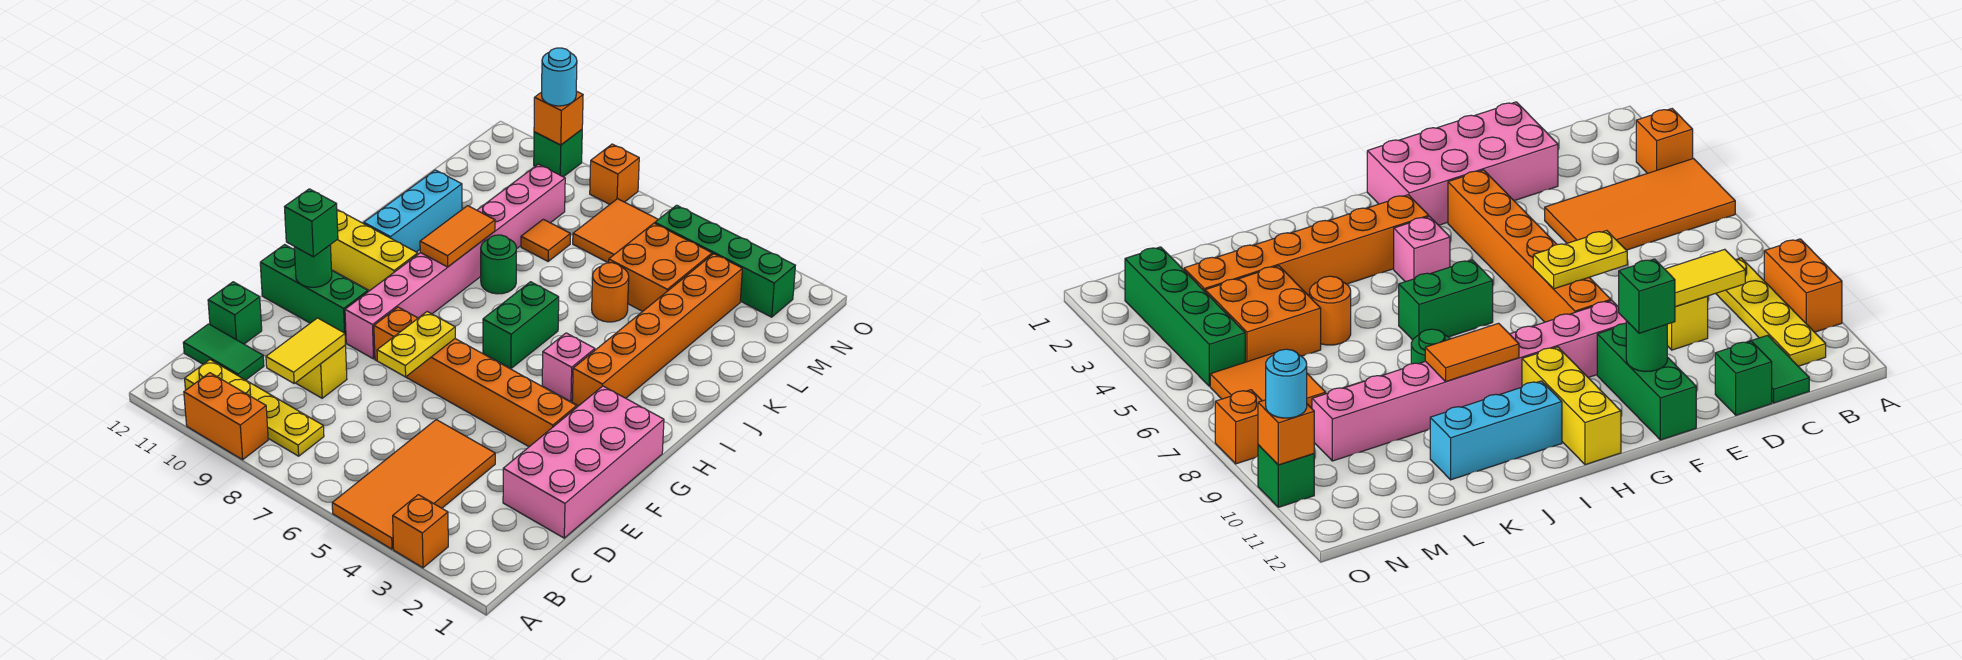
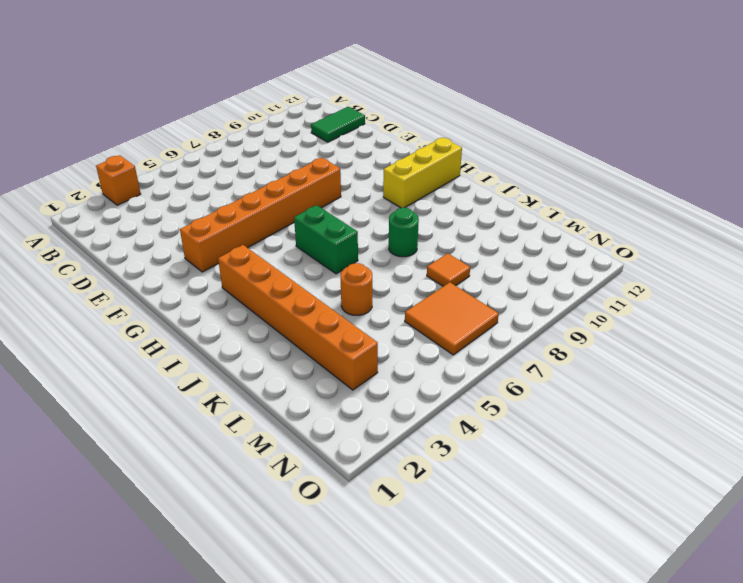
none -> orange 2x4 tile [332,420,495,549]
none -> orange 1x2 brick [184,373,268,460]
none -> yellow 1x4 plate [185,360,324,456]
none -> pink 2x4 brick [503,386,664,538]

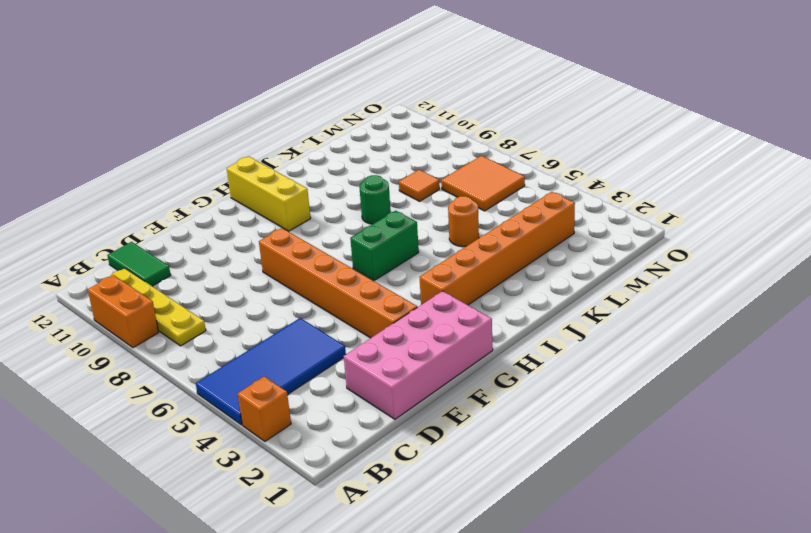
blue 2x4 tile [196,318,346,425] -> orange 2x4 tile [332,420,495,549]
none -> yellow 1x1 brick [296,345,347,398]
none -> green 1x1 brick [208,282,262,344]
none -> pink 1x8 brick [345,164,565,359]
none -> green 1x3 brick [260,245,368,342]

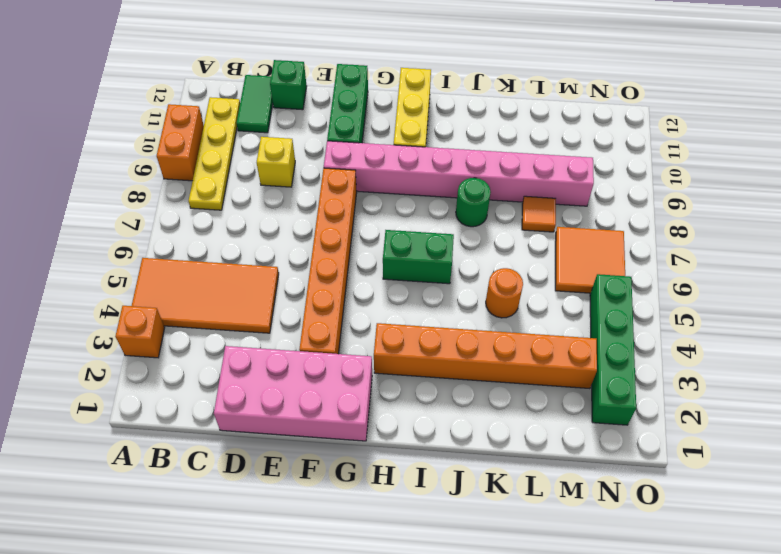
none -> pink 1x1 brick [542,333,595,402]
none -> cyan 1x3 brick [364,170,462,252]
none -> orange 2x2 brick [609,223,712,311]
none -> orange 1x1 brick [590,144,639,205]

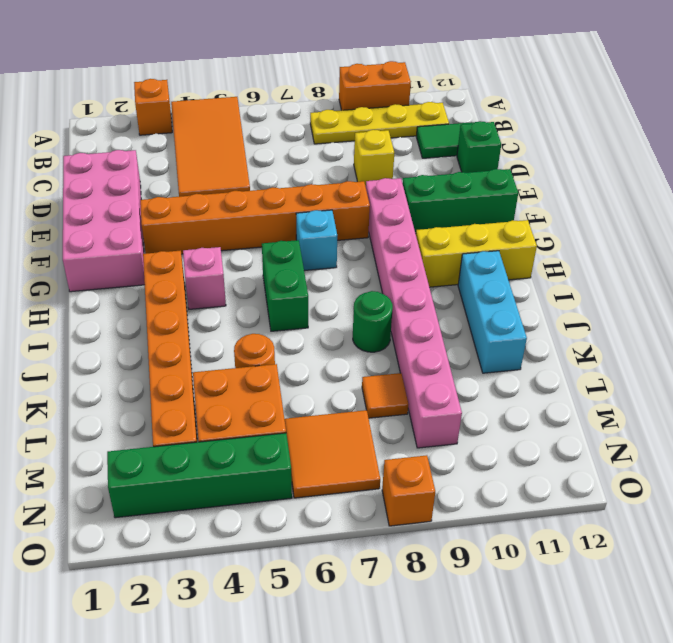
cyan 1x1 brick [296,210,337,271] -> none
none -> green 1x1 brick [534,130,582,177]
none -> yellow 1x2 tile [266,318,346,383]
none -> yellow 1x2 plate [377,312,455,377]
none -> green 1x1 round brick [294,245,332,287]

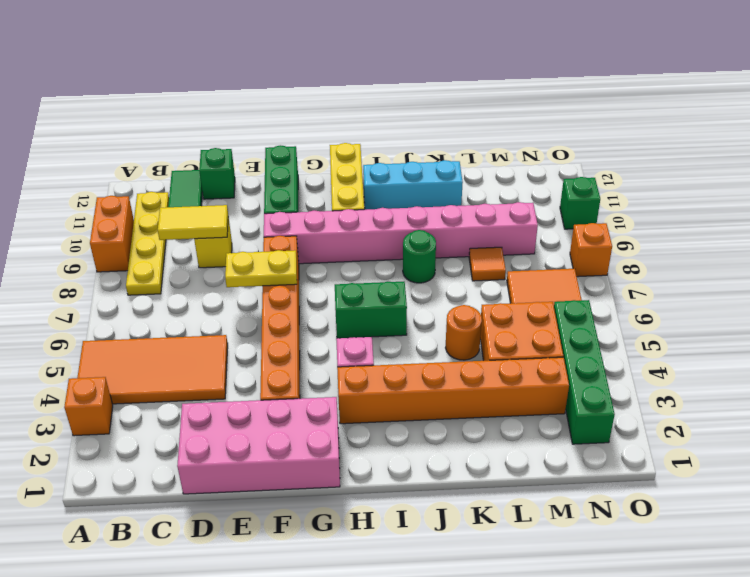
none -> green 1x1 round brick [294,245,332,287]
none -> orange 1x2 tile [420,206,495,267]
none -> orange 1x1 brick [534,91,583,145]
none -> green 1x1 brick [285,189,338,257]

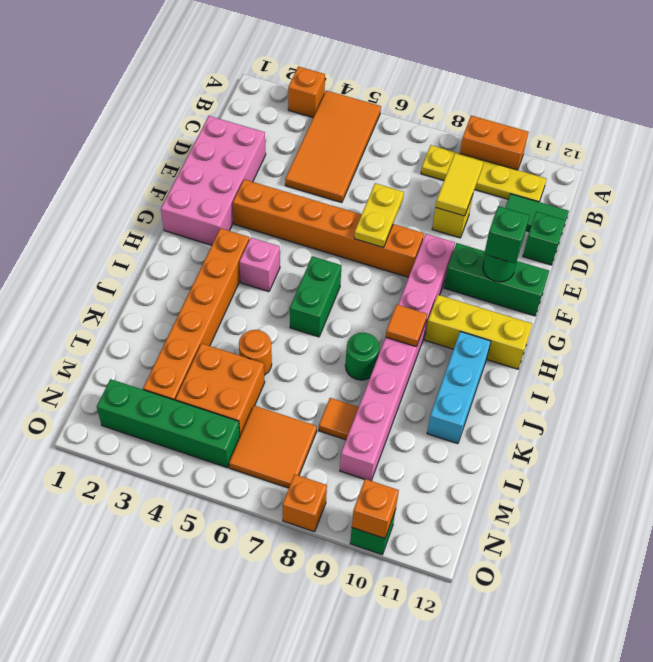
orange 1x1 tile [386,305,427,347] -> orange 1x2 tile [420,206,495,267]
none -> cyan 1x1 round brick [542,48,577,106]

